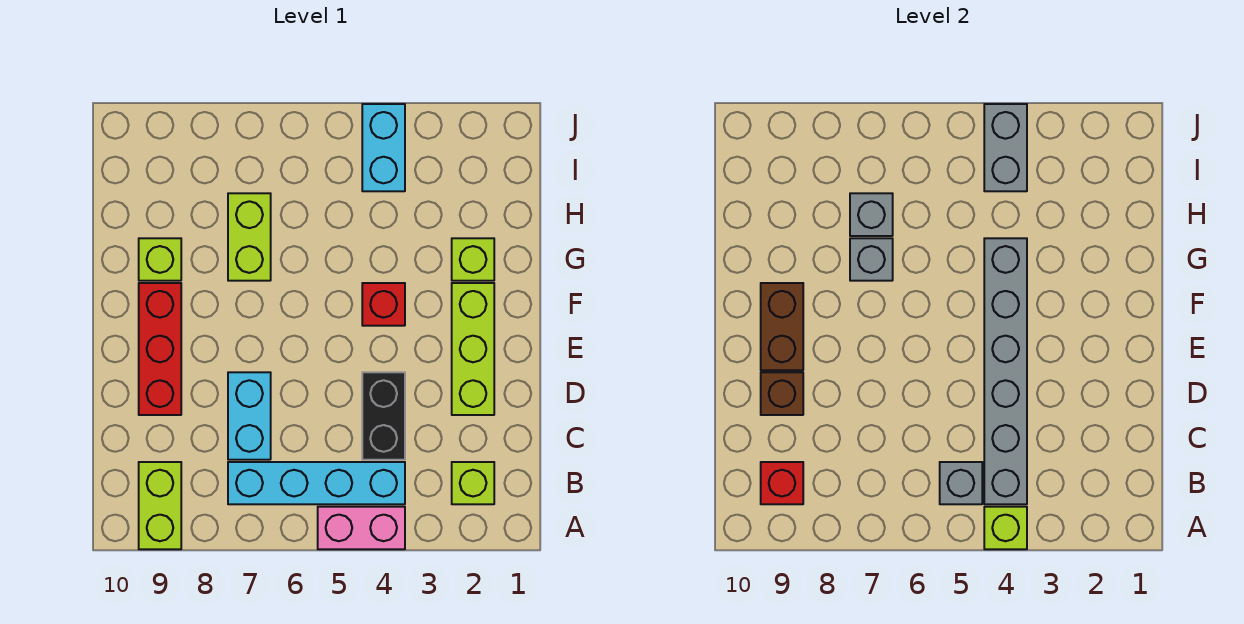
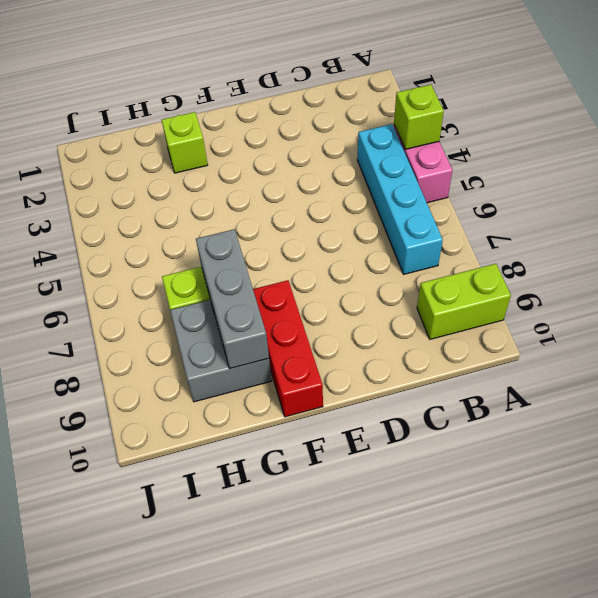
red 1x3 brick [253,280,323,417] -> red 1x3 brick turned to [139,283,181,415]
grey 1x3 brick [196,229,269,369] -> grey 1x1 brick [850,238,893,281]
grey 2x2 brick [170,300,272,402] -> lime 1x1 brick [139,238,181,281]
none -> lime 1x1 brick [452,462,494,504]
none -> black 1x2 brick [362,372,405,460]
none -> cyan 1x2 brick [228,372,271,460]

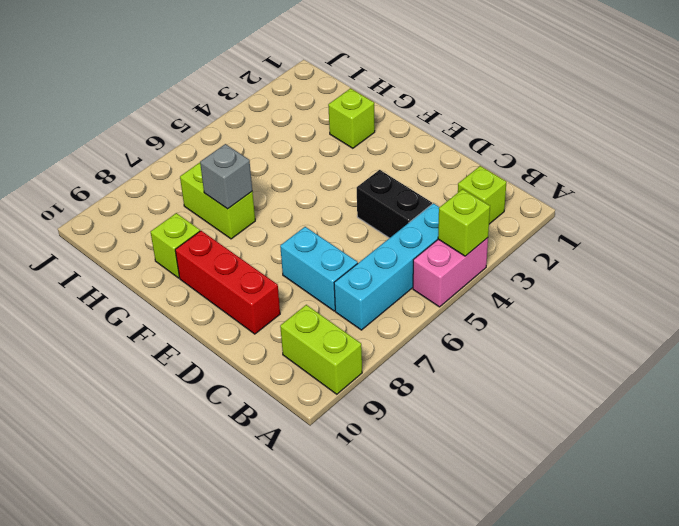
none -> lime 1x3 brick [452,283,494,415]
none -> red 1x1 brick [362,283,405,326]
none -> cyan 1x2 brick [362,104,405,191]

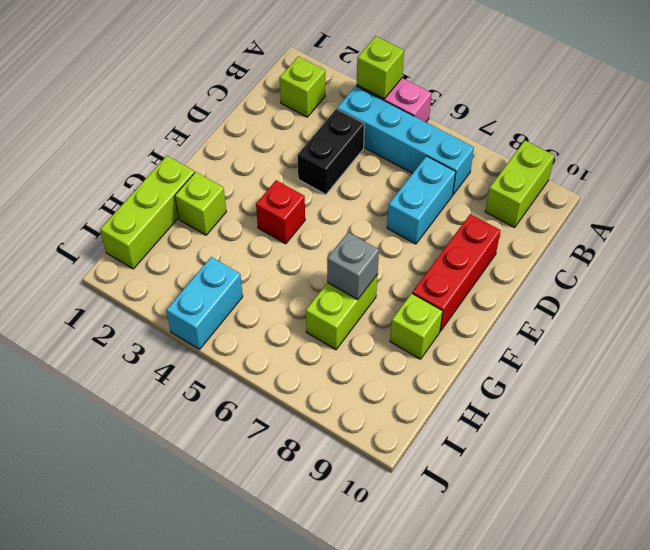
lime 1x3 brick [100,156,195,269] -> lime 1x3 brick moved to [452,283,494,415]
none -> grey 1x6 brick [984,238,1027,504]
none -> grey 1x1 brick [940,462,982,504]
none -> red 1x1 brick [761,462,803,504]

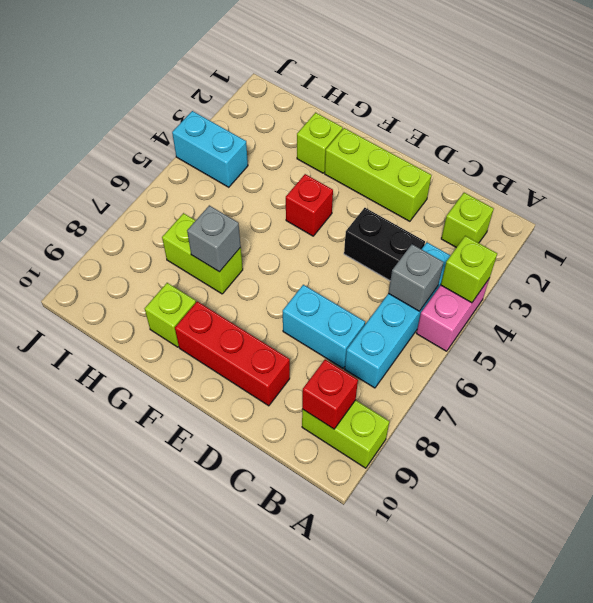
none -> grey 1x6 brick [984,238,1027,504]
none -> brown 1x1 brick [761,372,803,415]
none -> brown 1x2 brick [761,283,803,370]

